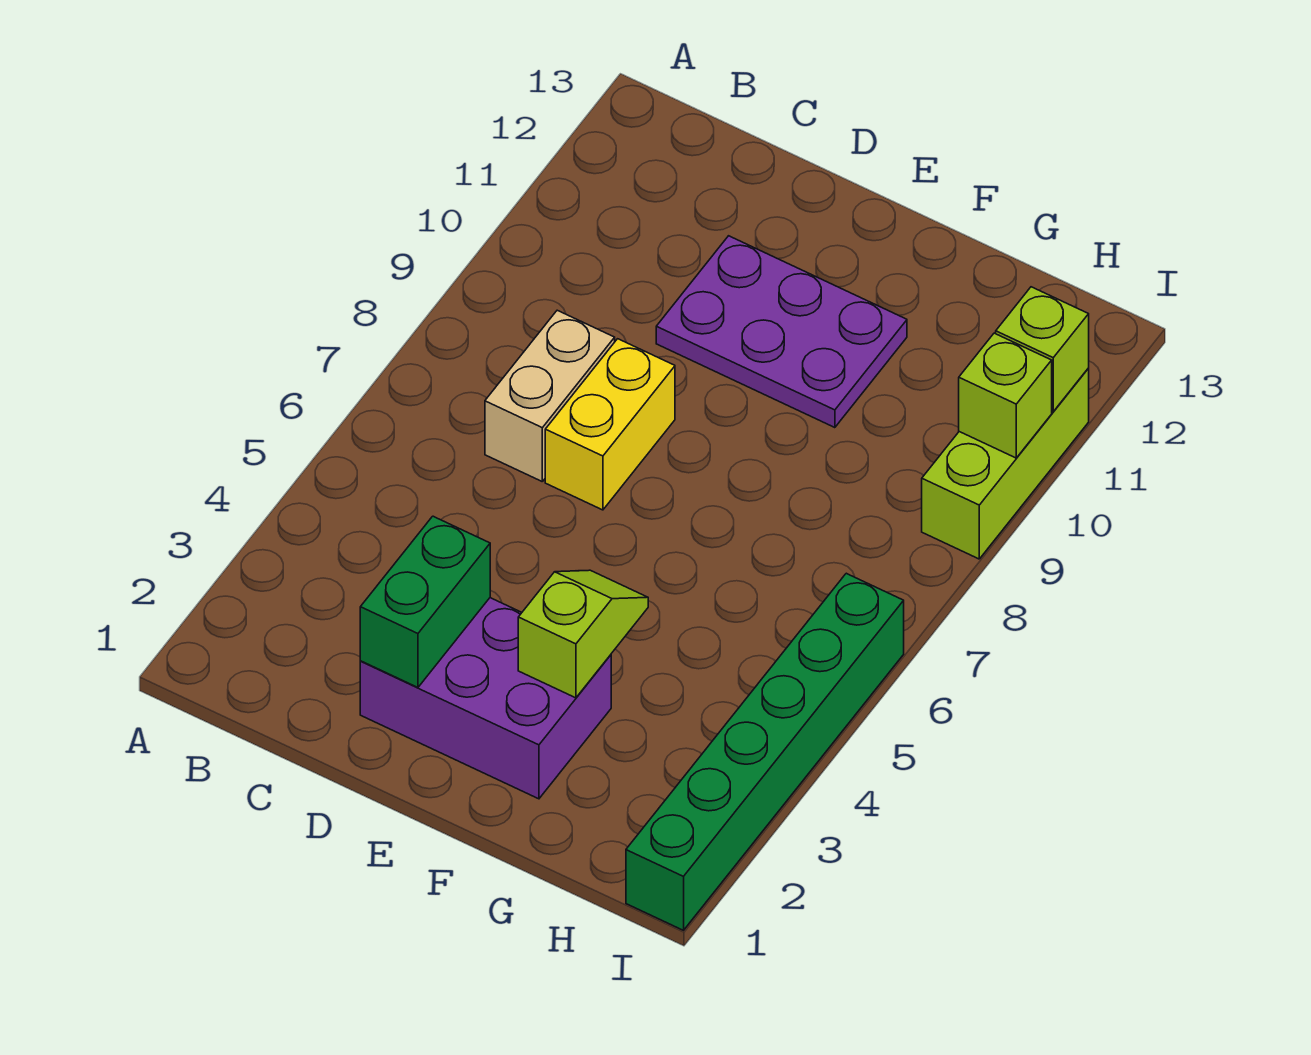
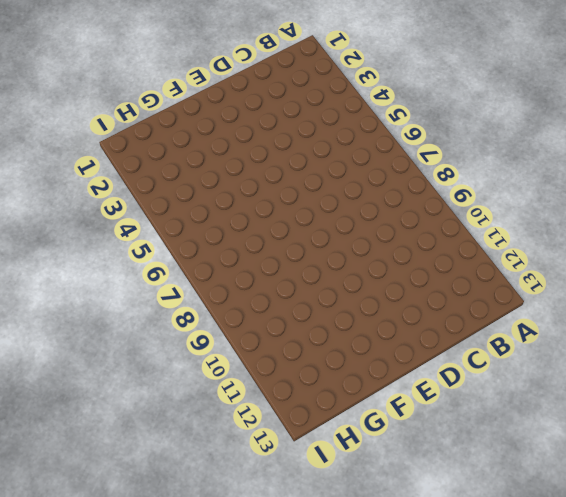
none -> tan 1x2 brick [485,310,615,481]
none -> purple 2x3 brick [360,598,611,799]

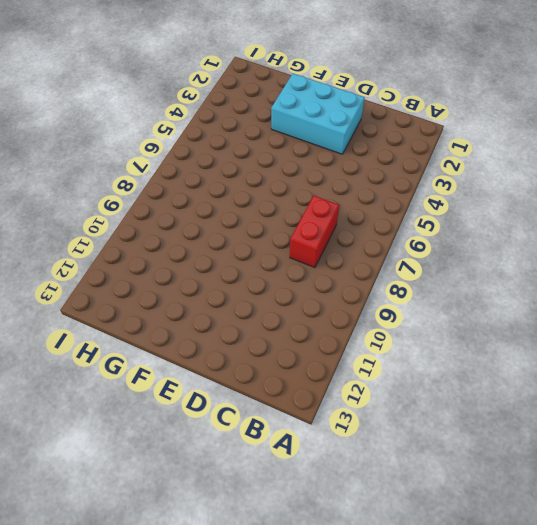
red 1x2 brick [290,196,339,268] -> tan 1x2 brick [485,310,615,481]
cyan 2x3 brick [271,74,365,154] -> purple 2x3 brick [360,598,611,799]
none -> yellow 1x2 brick [545,339,675,510]
none -> purple 2x3 plate [656,236,907,428]

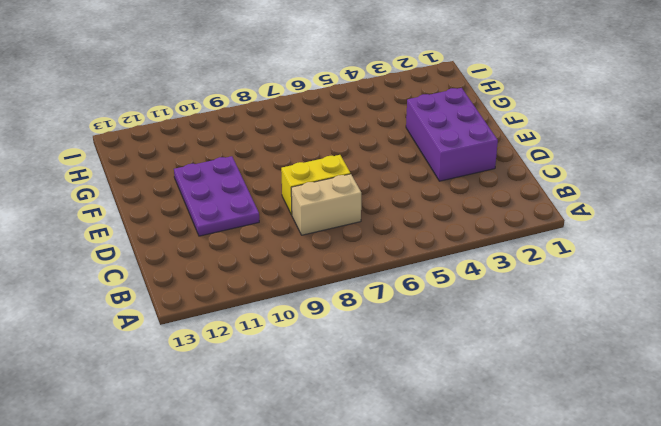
none -> green 1x6 brick [626,573,904,930]
none -> lime 1x3 brick [922,369,1089,559]

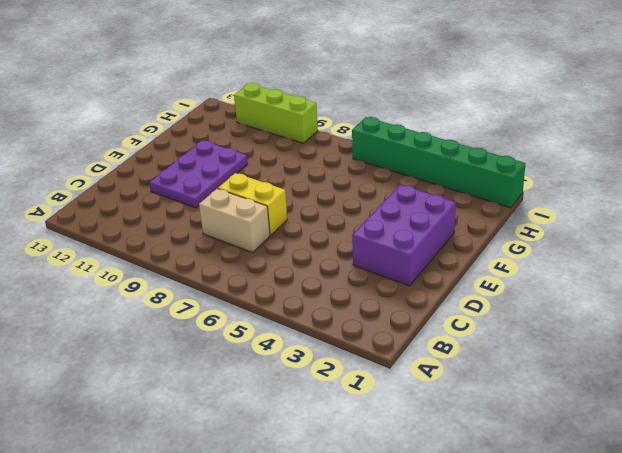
none -> green 1x2 brick [360,516,490,687]
none -> lime 1x2 slope [518,570,648,698]

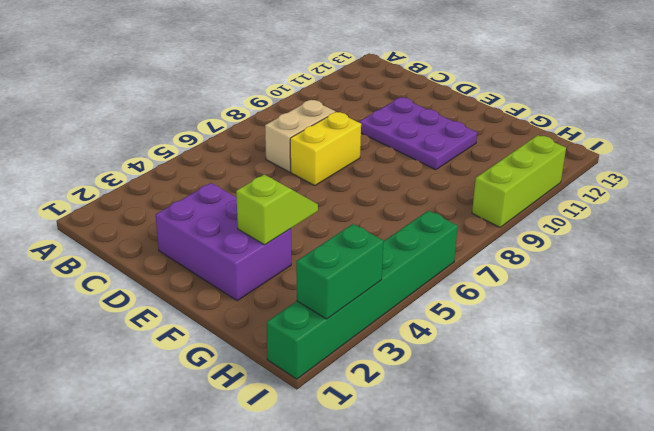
green 1x2 brick [296,224,384,319] -> green 1x2 brick moved to [360,516,490,687]
none -> lime 1x1 brick [959,333,1052,458]
none -> lime 1x1 brick [996,287,1089,412]

